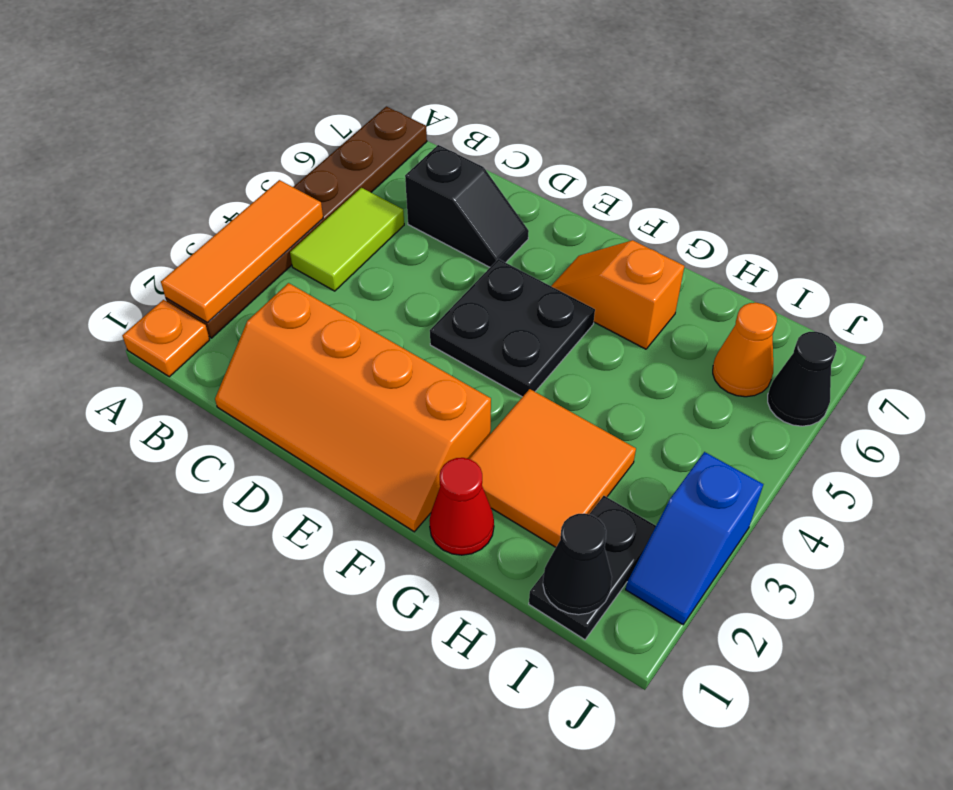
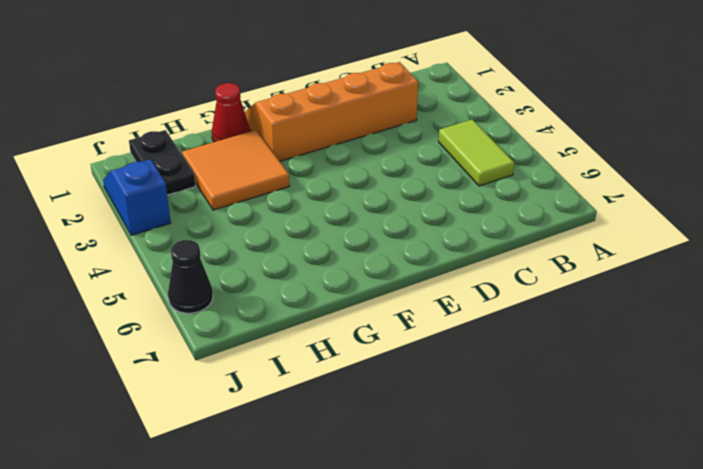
none -> orange 1x1 plate [122,300,210,377]
none -> brown 1x6 plate [166,106,427,338]
none -> black 1x2 slope [405,145,529,267]

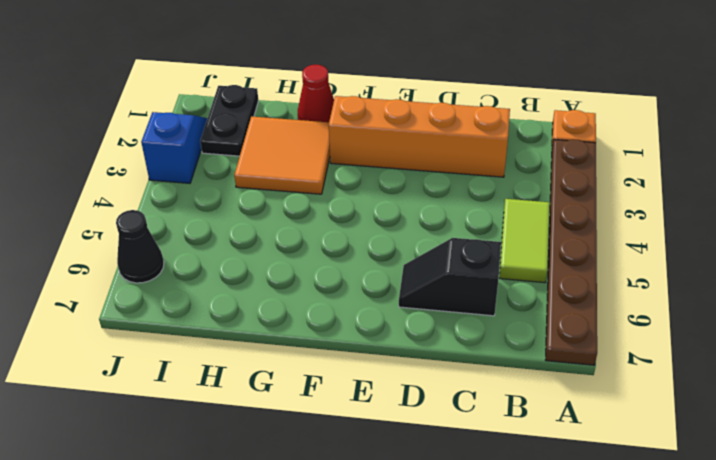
none -> black 2x2 plate [430,259,595,397]
none -> orange 1x2 slope [552,240,684,349]
none -> orange 1x1 cone [713,303,777,397]

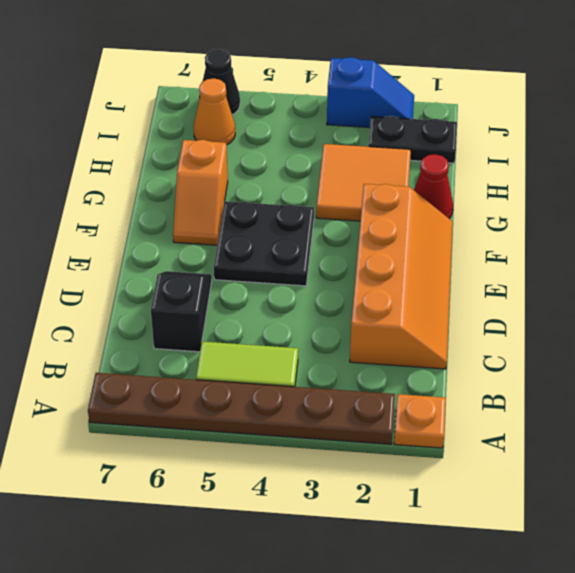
none -> orange 1x3 tile [161,180,323,322]
none -> black 1x1 cone [543,513,612,615]

